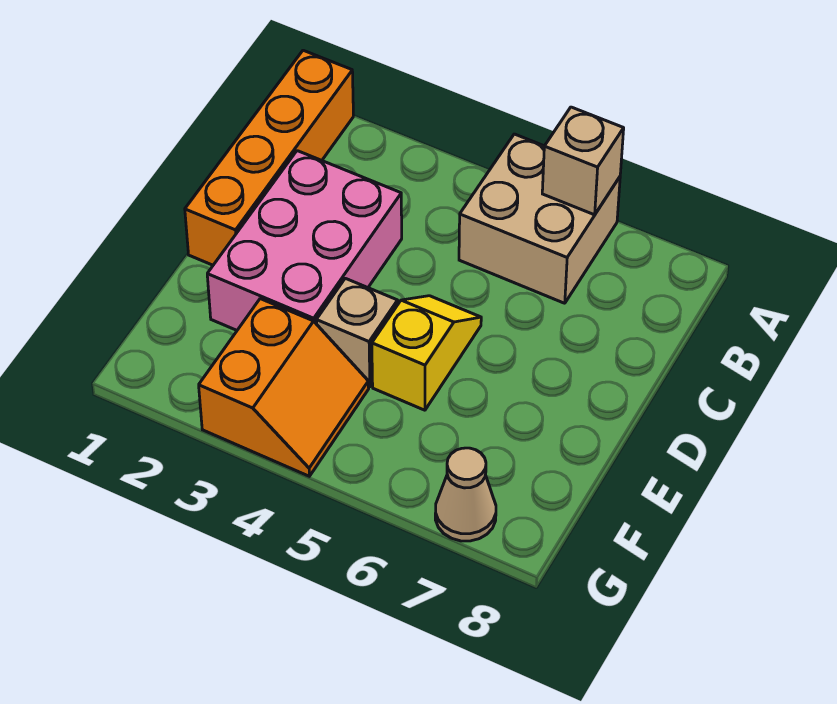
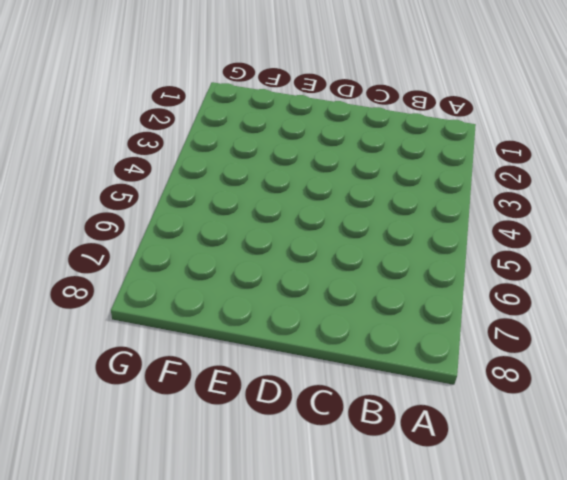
none -> orange 1x4 brick [185,50,353,265]
none -> tan 2x2 brick [459,134,620,303]

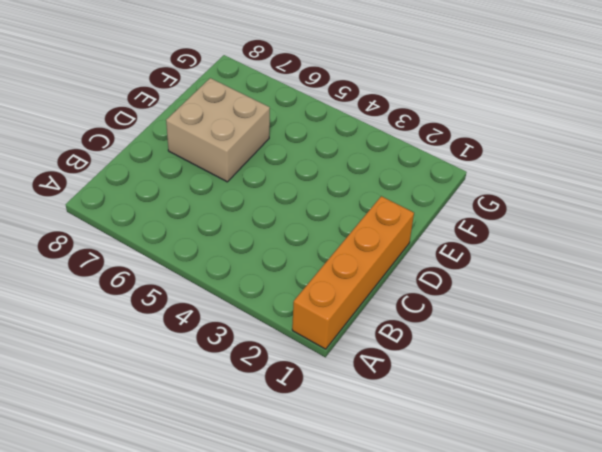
tan 2x2 brick [166,78,270,182] -> tan 2x2 brick moved to [459,134,620,303]
none -> pink 2x3 brick [207,151,402,330]
none -> yellow 1x2 slope [372,296,481,410]

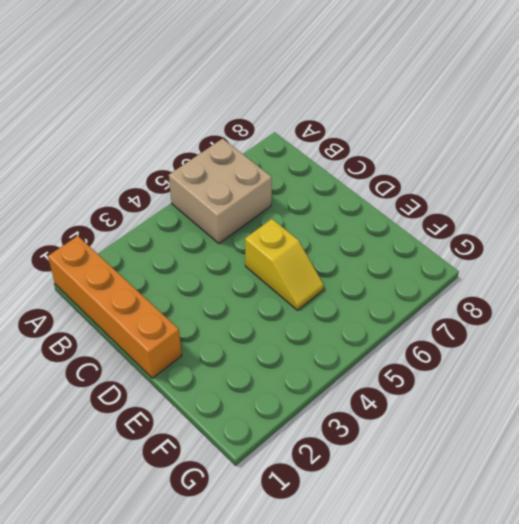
yellow 1x2 slope [245,219,324,310] -> yellow 1x2 slope turned to [372,296,481,410]
none -> pink 2x3 brick [207,151,402,330]
none -> tan 1x1 brick [316,278,398,387]

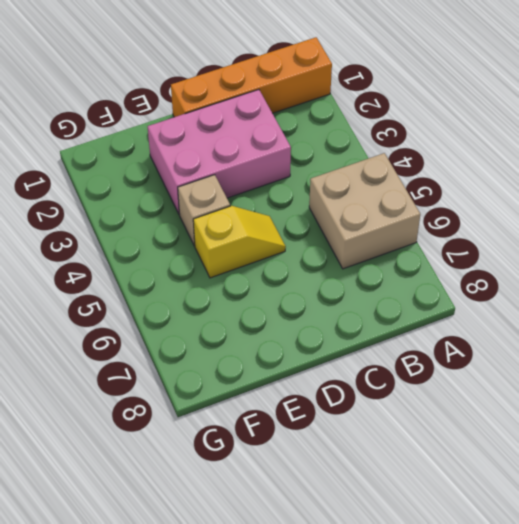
none -> orange 2x2 slope [199,299,369,476]
none -> tan 1x1 cone [435,448,496,541]

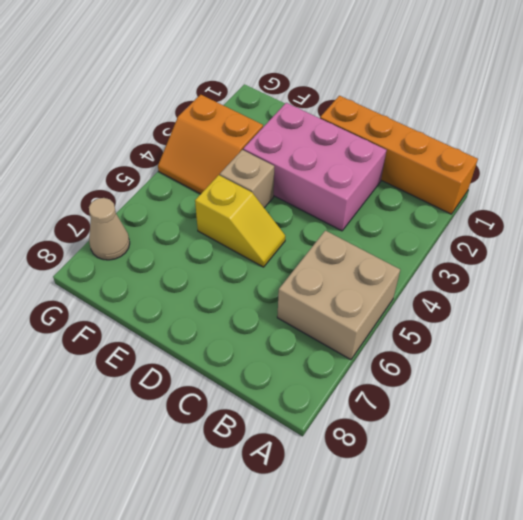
none -> tan 1x1 brick [542,107,624,215]

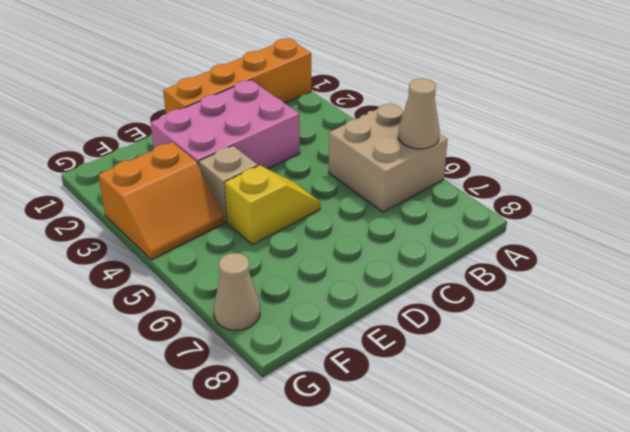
tan 1x1 cone [398,79,440,149] -> tan 1x1 brick [542,107,624,215]

